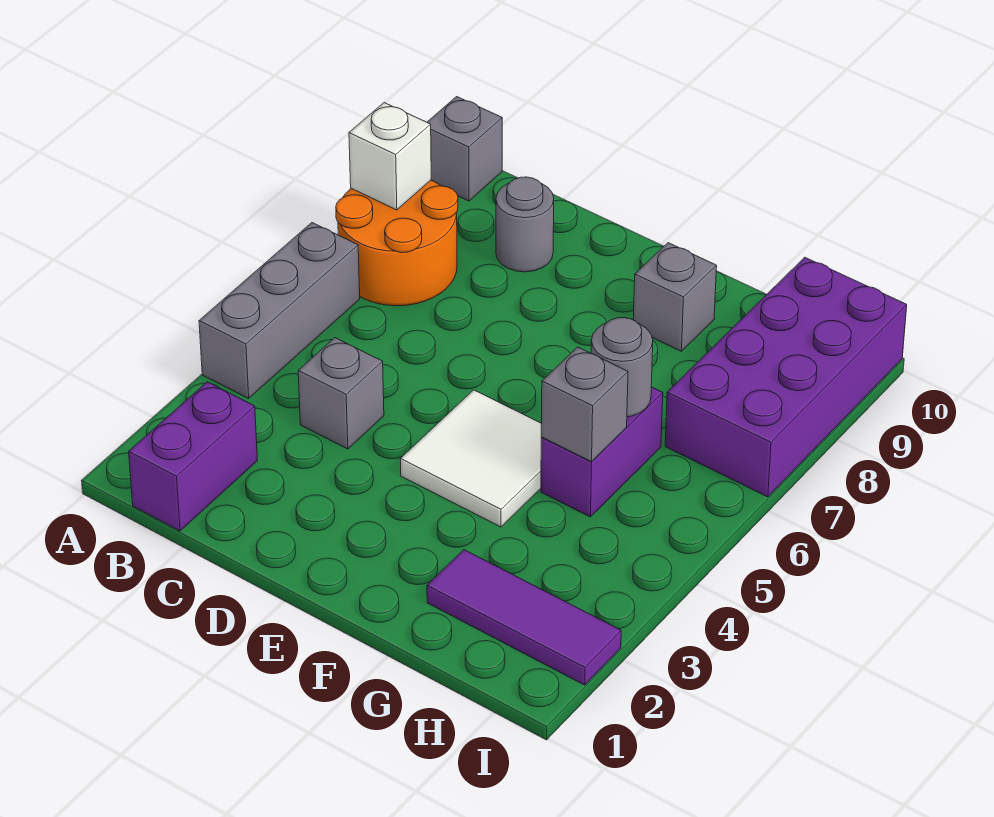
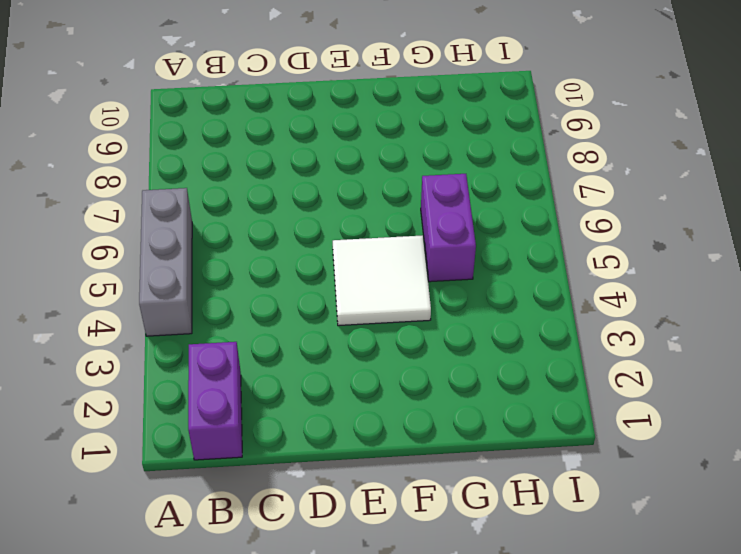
none -> orange 2x2 round brick [336,180,458,306]
none -> grey 1x1 brick [427,97,502,201]
none -> grey 1x1 brick [298,338,384,449]

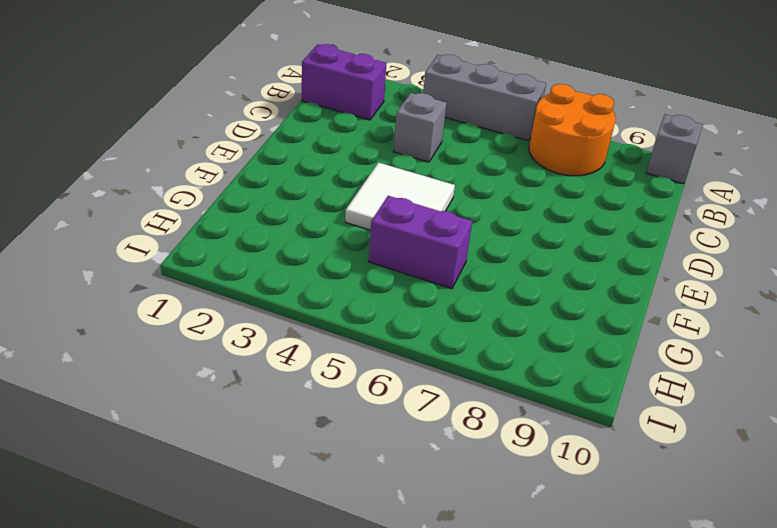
none -> grey 1x1 round brick [496,177,554,272]
none -> grey 1x1 brick [633,243,717,351]
none -> purple 1x3 tile [427,550,621,685]

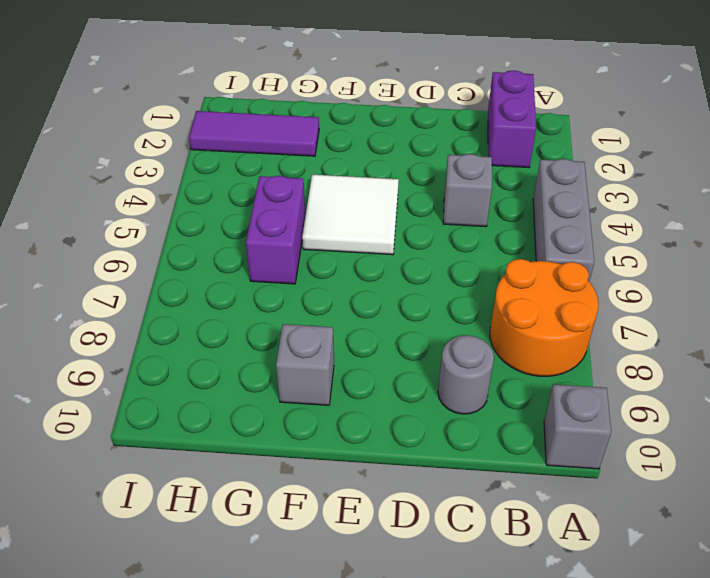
none -> purple 2x4 brick [665,257,907,497]
none -> white 1x1 brick [349,103,431,210]
none -> grey 1x1 brick [541,347,628,462]

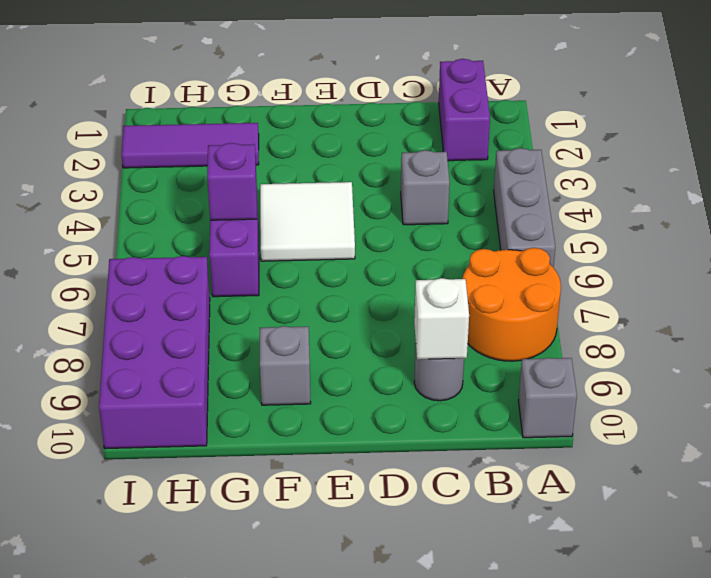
white 1x1 brick [414,278,469,359] -> white 1x1 brick moved to [349,103,431,210]
purple 1x1 brick [207,143,257,220] -> grey 1x1 brick [541,347,628,462]
none -> grey 1x1 round brick [591,318,653,417]

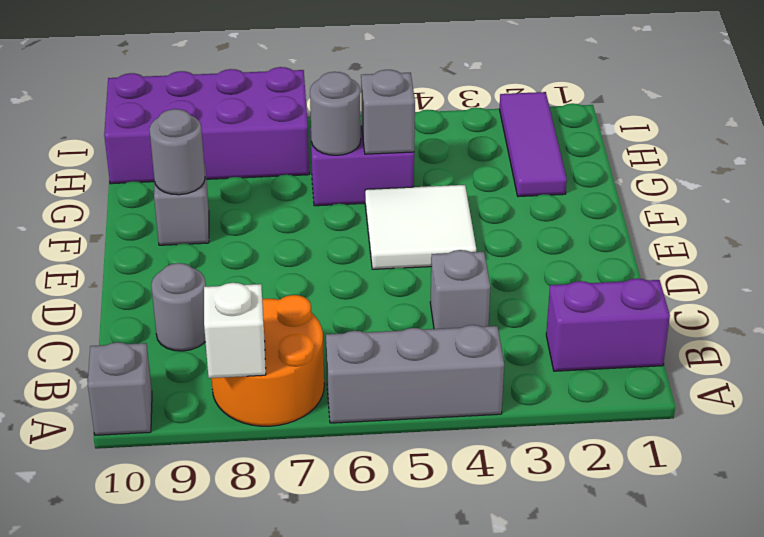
grey 1x1 round brick [149,109,205,195] -> none

